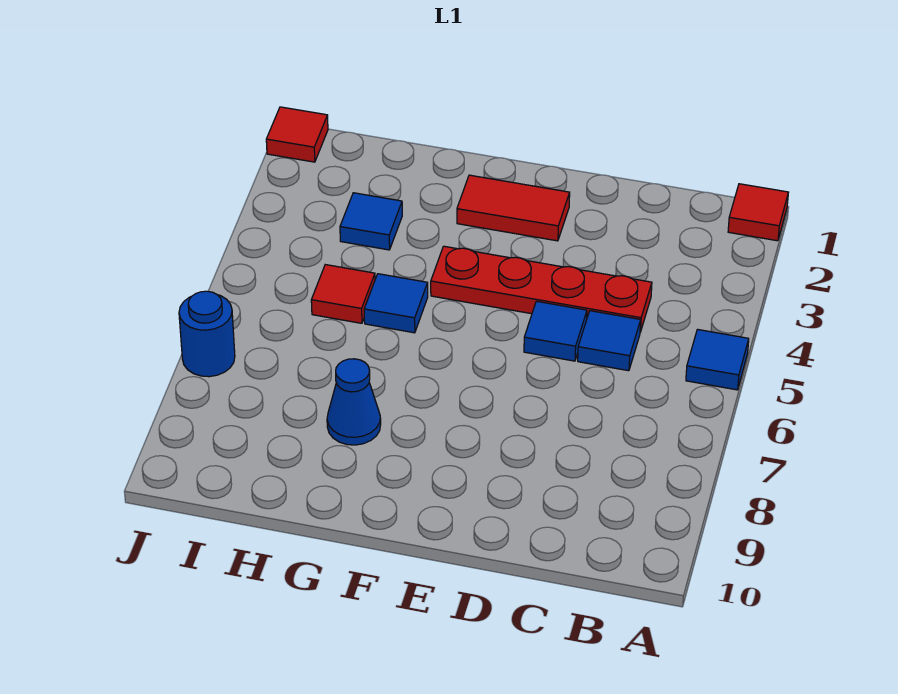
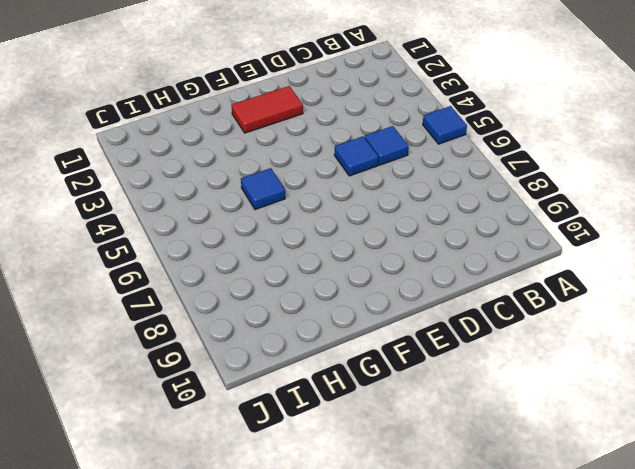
none -> red 1x1 tile [728,184,788,241]
none -> red 1x4 plate [431,246,652,332]
none -> blue 1x1 cone [327,359,381,445]

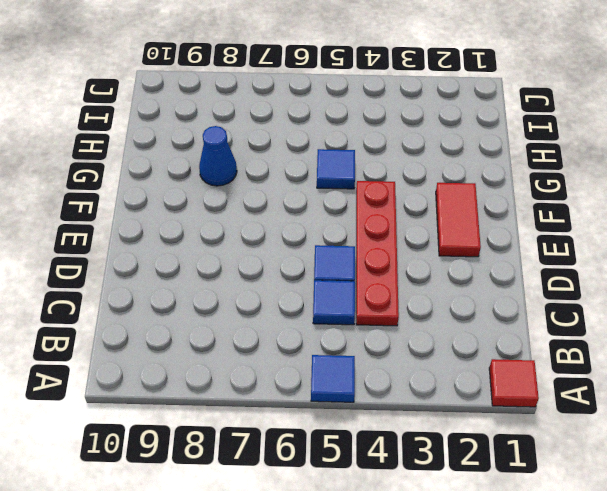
none -> blue 1x1 tile [340,193,402,250]
none -> red 1x1 tile [311,265,375,323]
none -> red 1x1 tile [266,107,328,162]

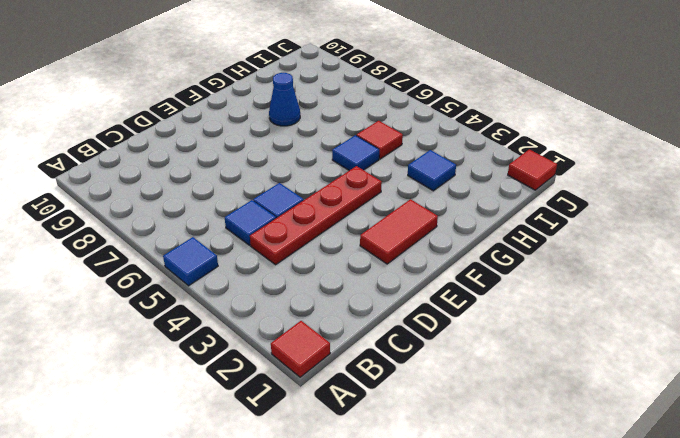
none -> blue 1x1 round brick [179,291,235,377]

